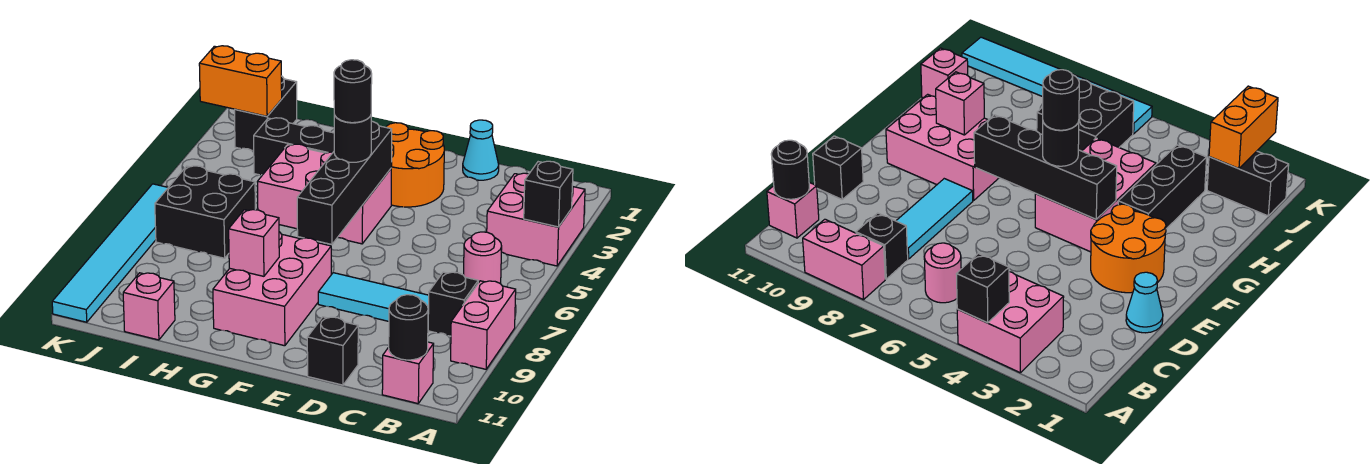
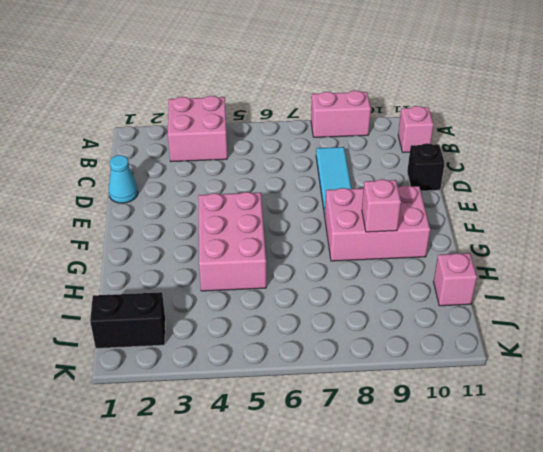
none -> pink 1x1 round brick [464,232,502,284]
none -> black 1x1 brick [428,272,478,336]
none -> orange 2x2 round brick [386,123,444,207]

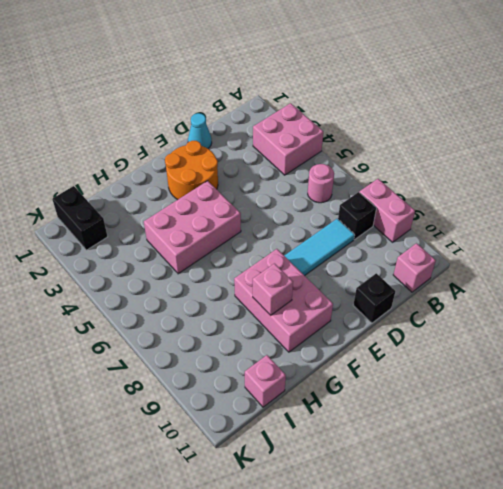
none -> black 1x3 brick [254,118,334,175]
none -> black 2x2 brick [155,166,255,258]
none -> cyan 1x6 tile [52,184,168,322]

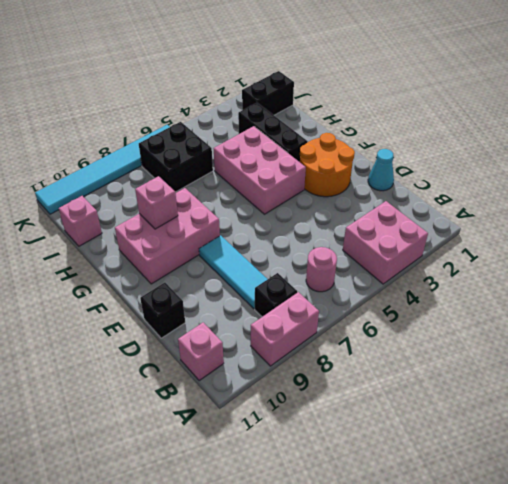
none -> black 1x1 brick [524,161,573,227]
none -> black 1x1 round brick [389,295,428,360]
none -> black 1x4 brick [297,121,392,244]

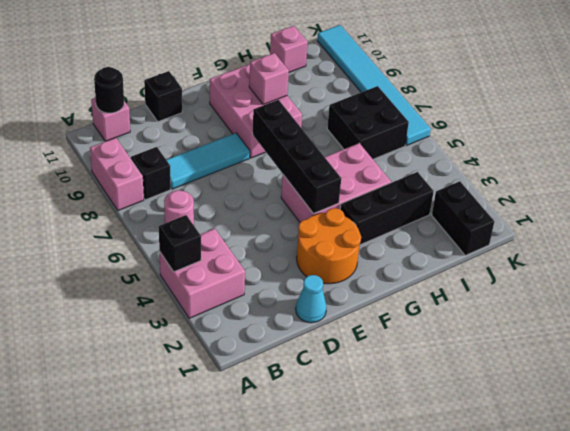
none -> orange 1x2 brick [199,46,282,116]
none -> black 1x1 round brick [334,115,371,162]
none -> black 1x1 round brick [334,60,372,123]

